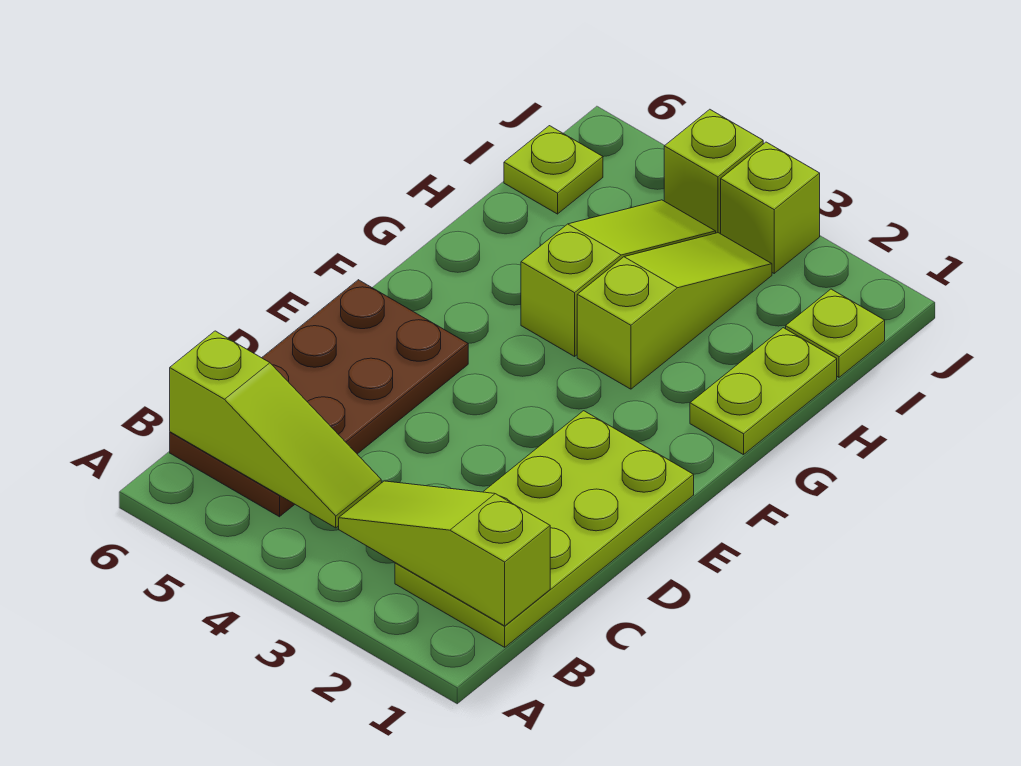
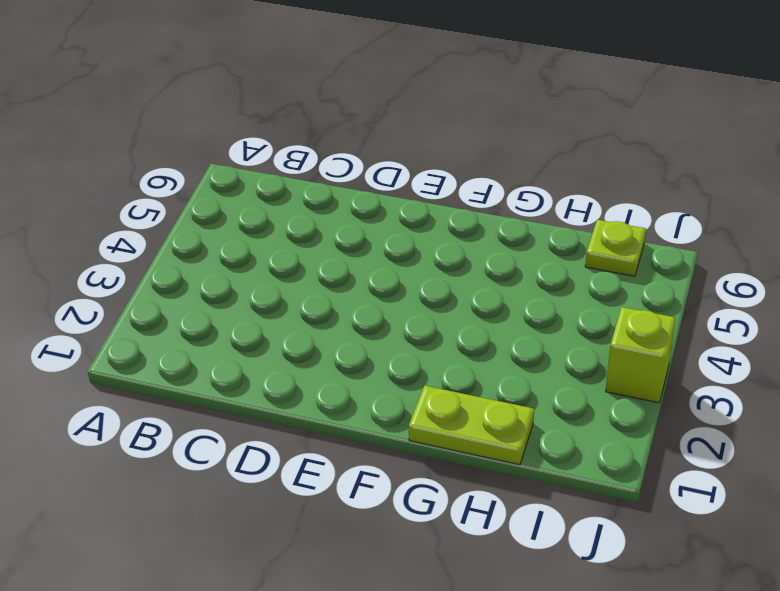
none -> lime 2x4 plate [395,411,694,647]
none -> brown 2x4 plate [170,280,468,517]

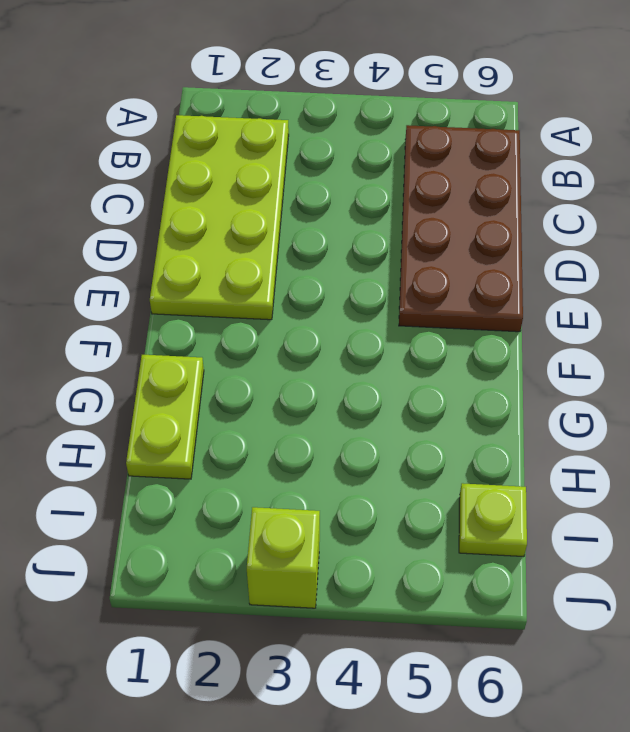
none -> lime 1x3 slope [577,233,772,389]
none -> lime 1x3 slope [521,200,716,356]

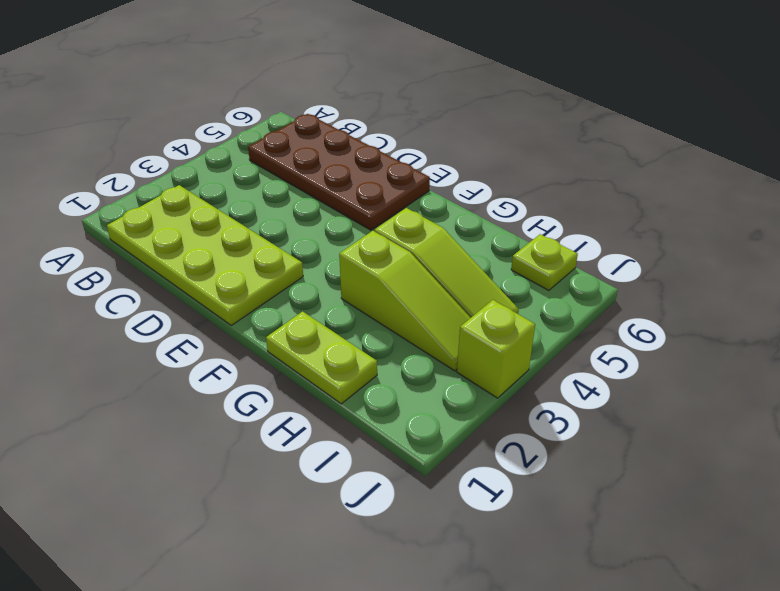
none -> lime 1x1 plate [786,289,885,377]
none -> lime 1x1 brick [664,109,763,234]

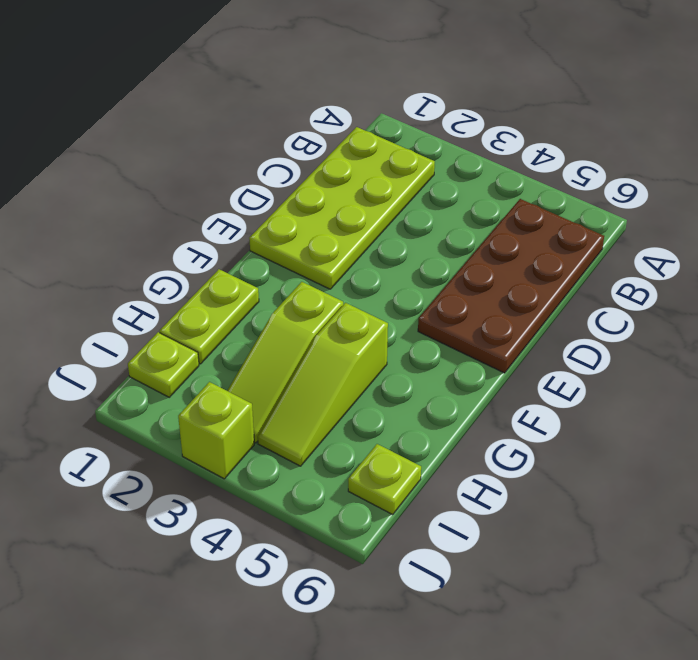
none -> lime 1x1 brick [664,109,763,234]
none -> lime 1x3 slope [339,481,550,626]

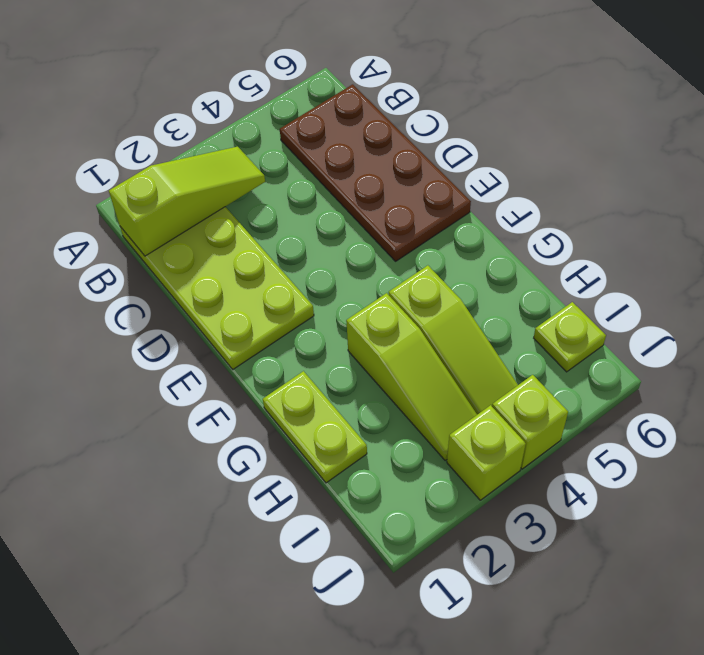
none -> lime 1x1 plate [786,289,885,377]
none -> lime 1x3 slope [170,331,381,528]

